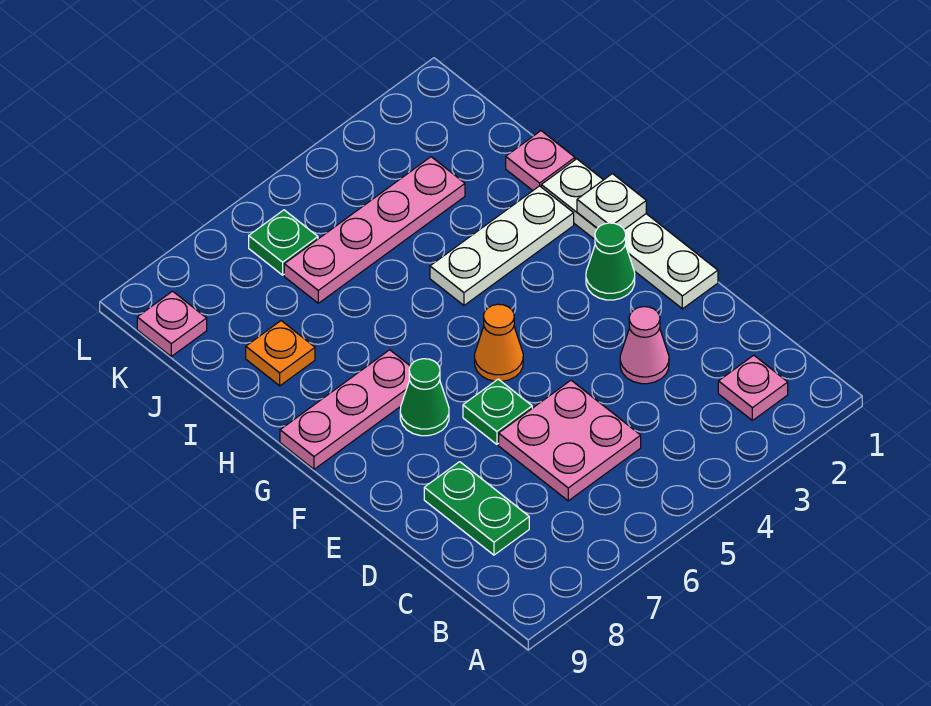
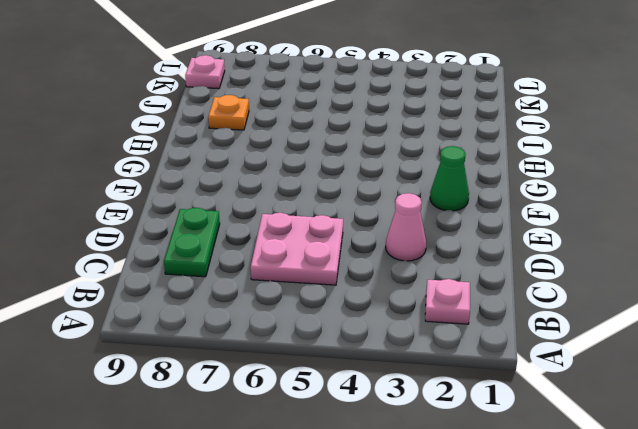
none -> white 1x4 plate [541,159,718,309]
none -> green 1x1 plate [463,379,532,444]
none -> orange 1x1 cone [475,304,523,381]

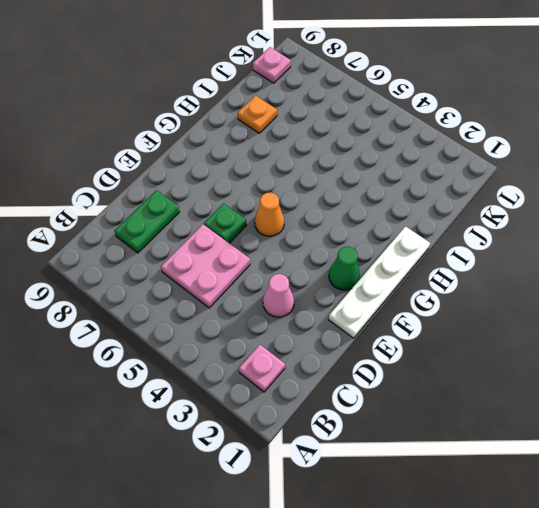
none -> green 1x1 cone [400,359,449,436]
none -> pink 1x3 plate [280,350,410,469]
none -> white 1x3 plate [430,186,574,305]

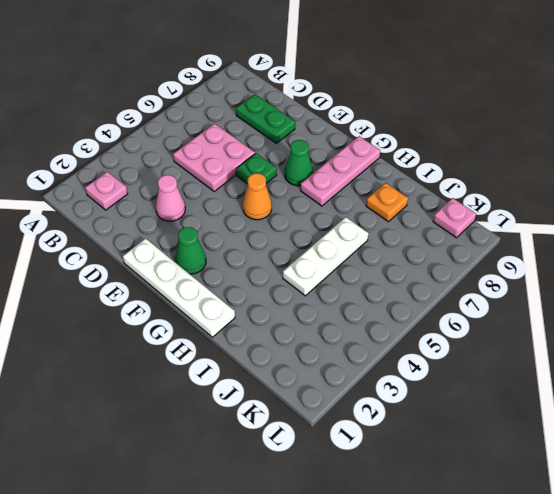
white 1x3 plate [283,217,368,296] -> white 1x3 plate moved to [430,186,574,305]
none -> pink 1x1 plate [506,131,575,190]
none -> pink 1x4 plate [284,157,465,303]
none -> green 1x1 plate [249,210,318,275]

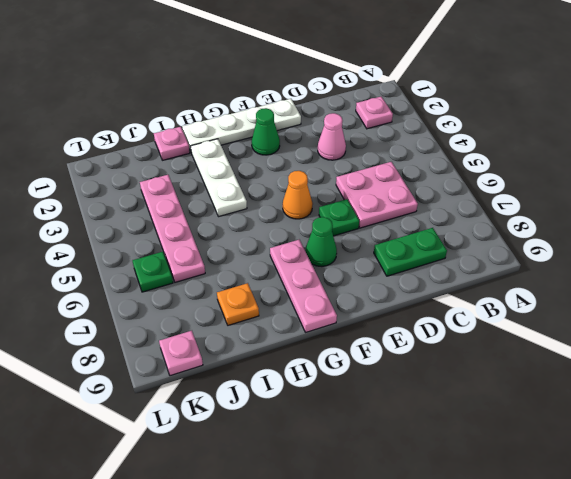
none -> white 1x1 plate [577,174,646,229]

